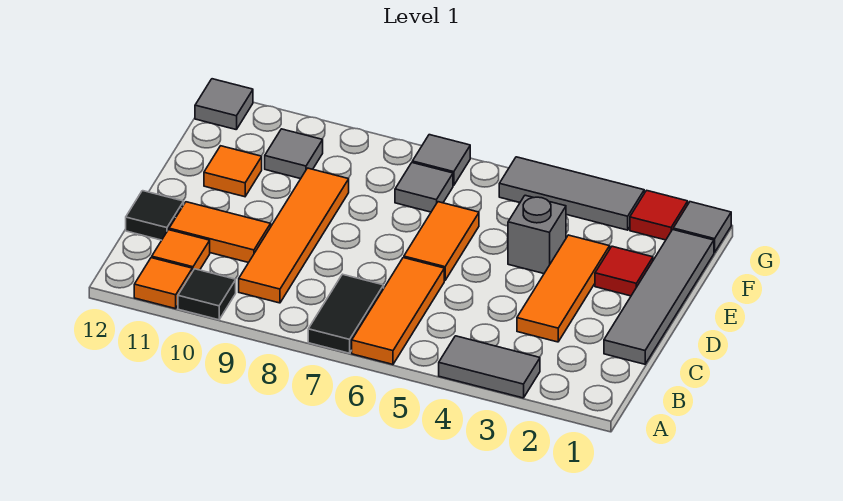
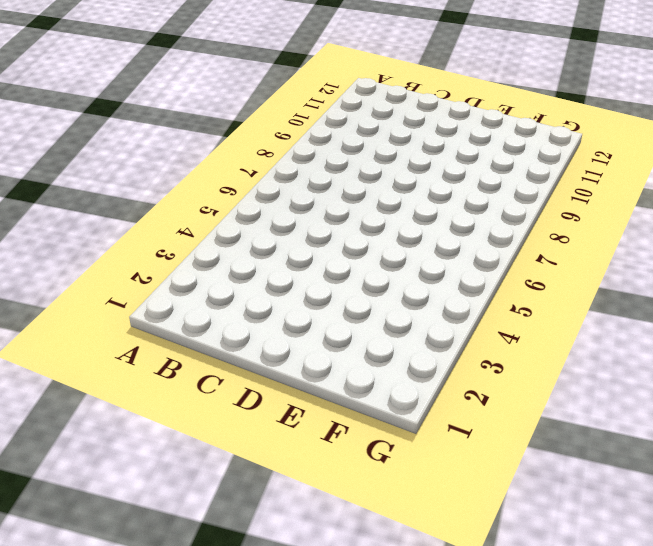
none -> grey 1x2 tile [439,336,540,398]
none -> orange 1x3 tile [352,258,444,364]
none -> black 1x2 tile [308,274,384,353]

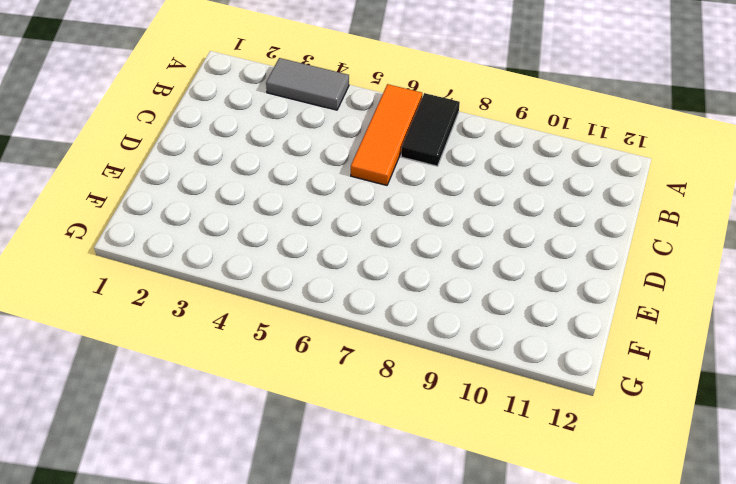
none -> black 1x1 tile [178,269,236,320]
none -> orange 1x1 tile [134,258,192,309]
none -> orange 1x4 tile [239,168,349,303]

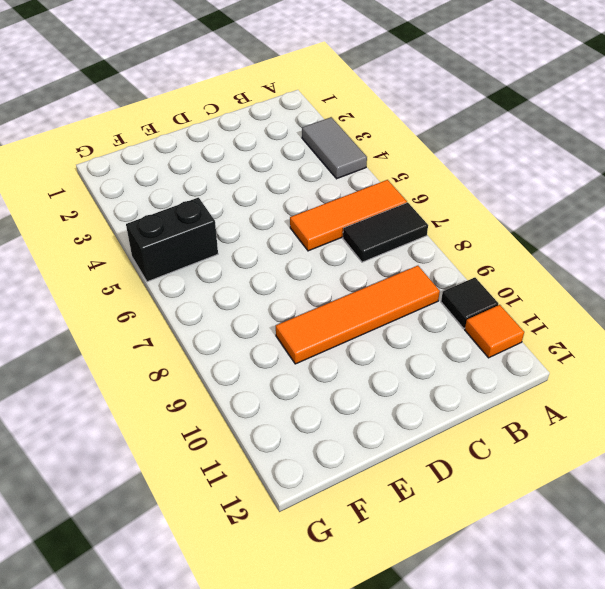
black 1x2 brick [126,198,218,282] -> grey 1x3 tile [499,157,644,230]
none -> orange 1x1 tile [152,230,210,272]
none -> grey 1x4 tile [604,230,714,364]
none -> orange 1x3 tile [517,235,610,342]

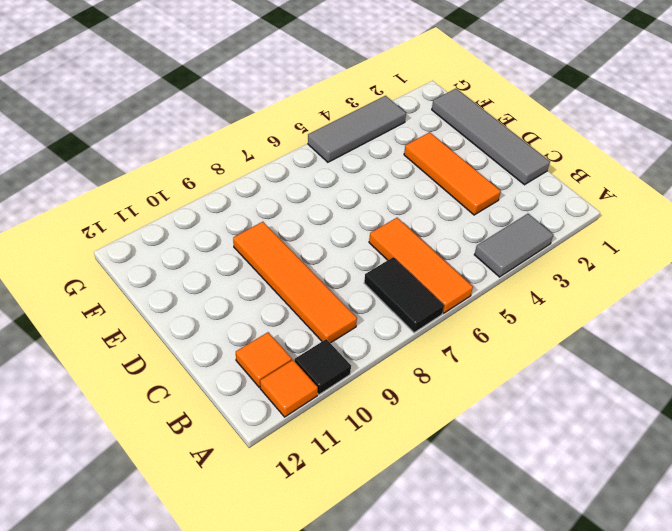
none -> orange 1x2 tile [169,202,271,263]
none -> black 1x1 tile [126,191,184,240]
none -> orange 1x2 tile [404,202,479,281]

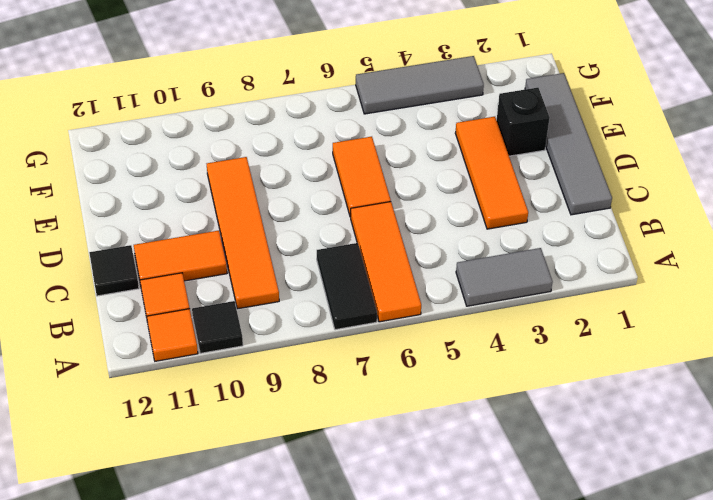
black 1x1 brick [497,88,550,156] -> red 1x1 tile [595,246,653,296]
none -> grey 1x1 brick [508,195,566,274]
none -> orange 1x1 tile [204,146,262,197]
none -> grey 1x1 tile [395,163,453,212]

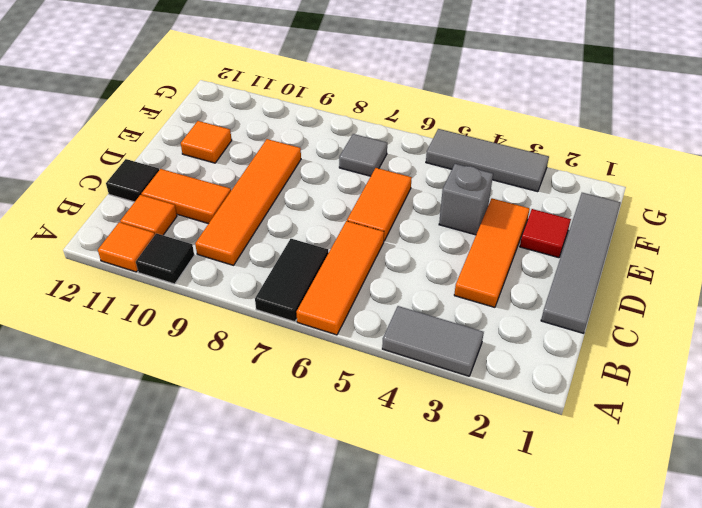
none -> grey 1x1 tile [265,129,323,179]
none -> grey 1x1 tile [673,202,731,253]
none -> red 1x1 tile [630,190,688,240]

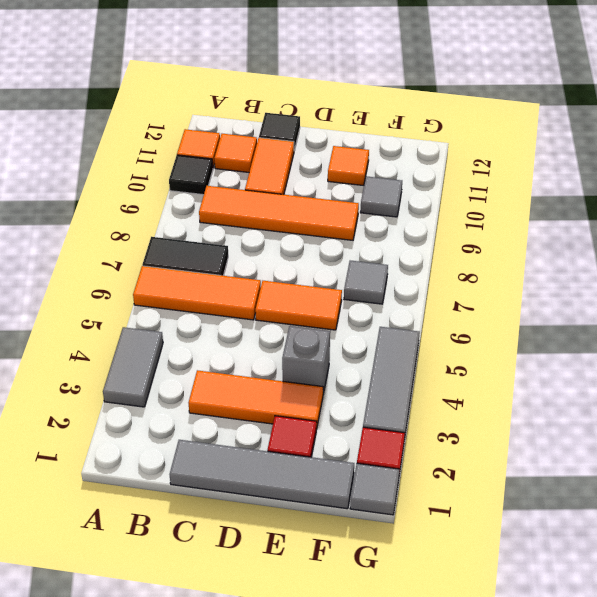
none -> grey 1x1 tile [412,135,470,186]
none -> grey 1x1 tile [195,79,253,130]

